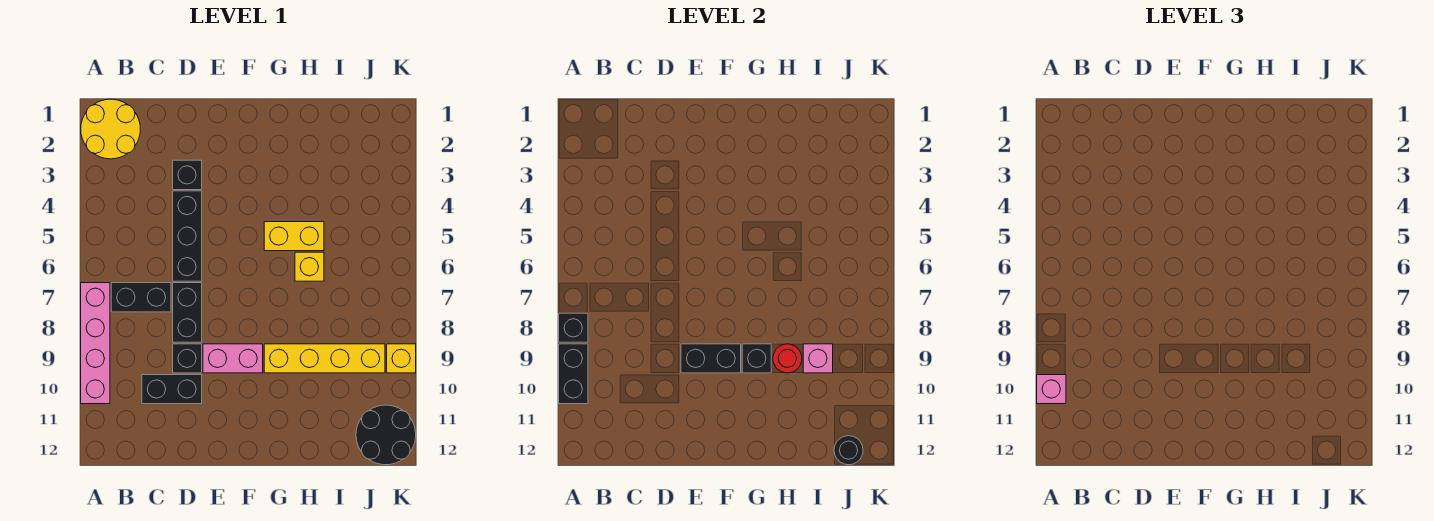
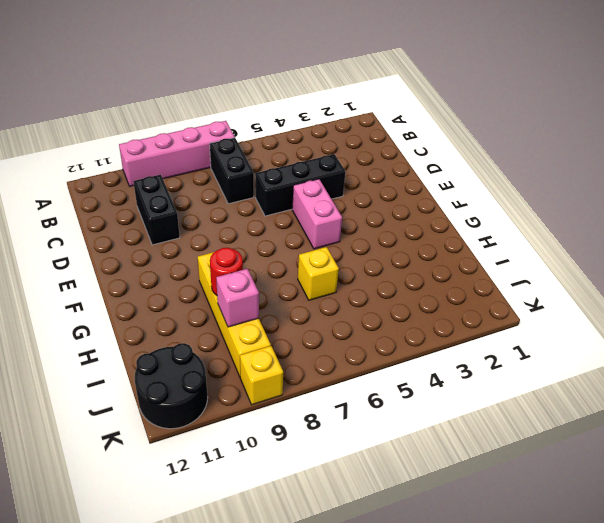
pink 1x2 brick [292,179,342,249] -> pink 1x2 brick moved to [203,344,263,373]
none -> yellow 2x2 round brick [81,99,140,159]
none -> black 1x1 brick [173,160,202,190]
none -> black 1x2 brick [173,283,202,342]

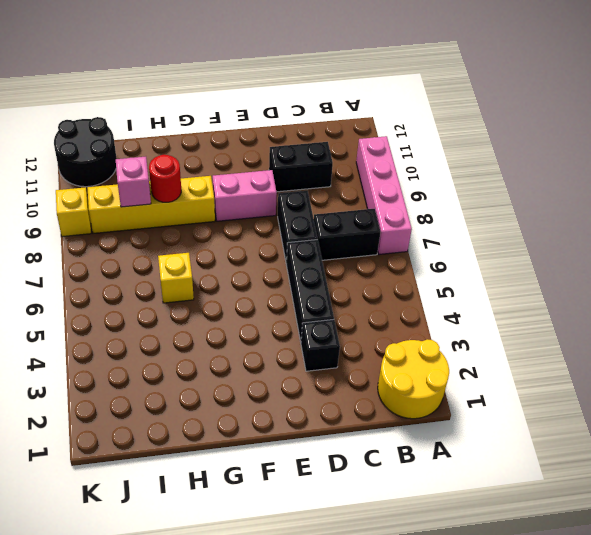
none -> black 1x1 brick [173,344,202,373]
none -> yellow 1x2 brick [264,222,324,251]
none -> black 1x1 brick [559,313,588,342]

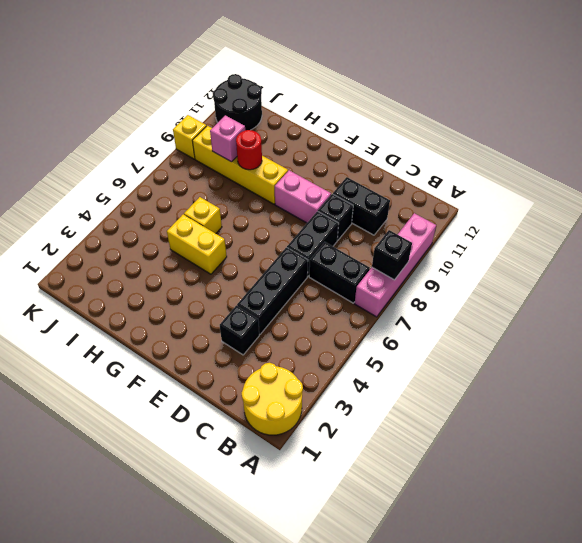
none -> black 1x2 brick [559,344,588,404]
none -> black 1x2 brick [681,344,741,373]
none -> black 1x1 brick [742,344,771,373]

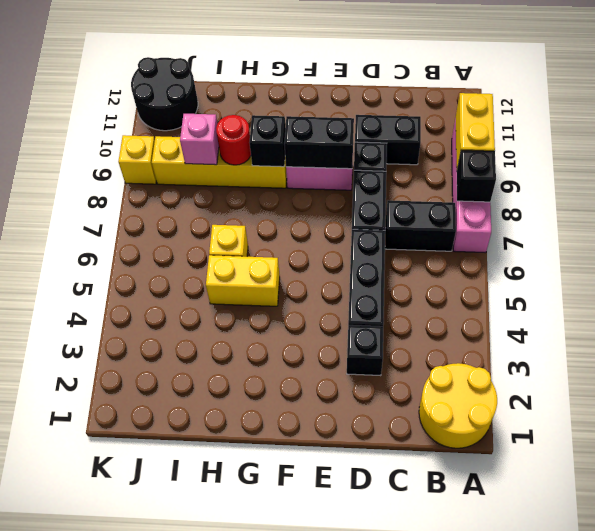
yellow 1x2 brick [456,93,495,168] -> black 1x2 brick [559,344,588,404]
none -> black 1x1 round brick [834,436,863,465]
none -> pink 1x1 brick [1037,375,1066,404]

